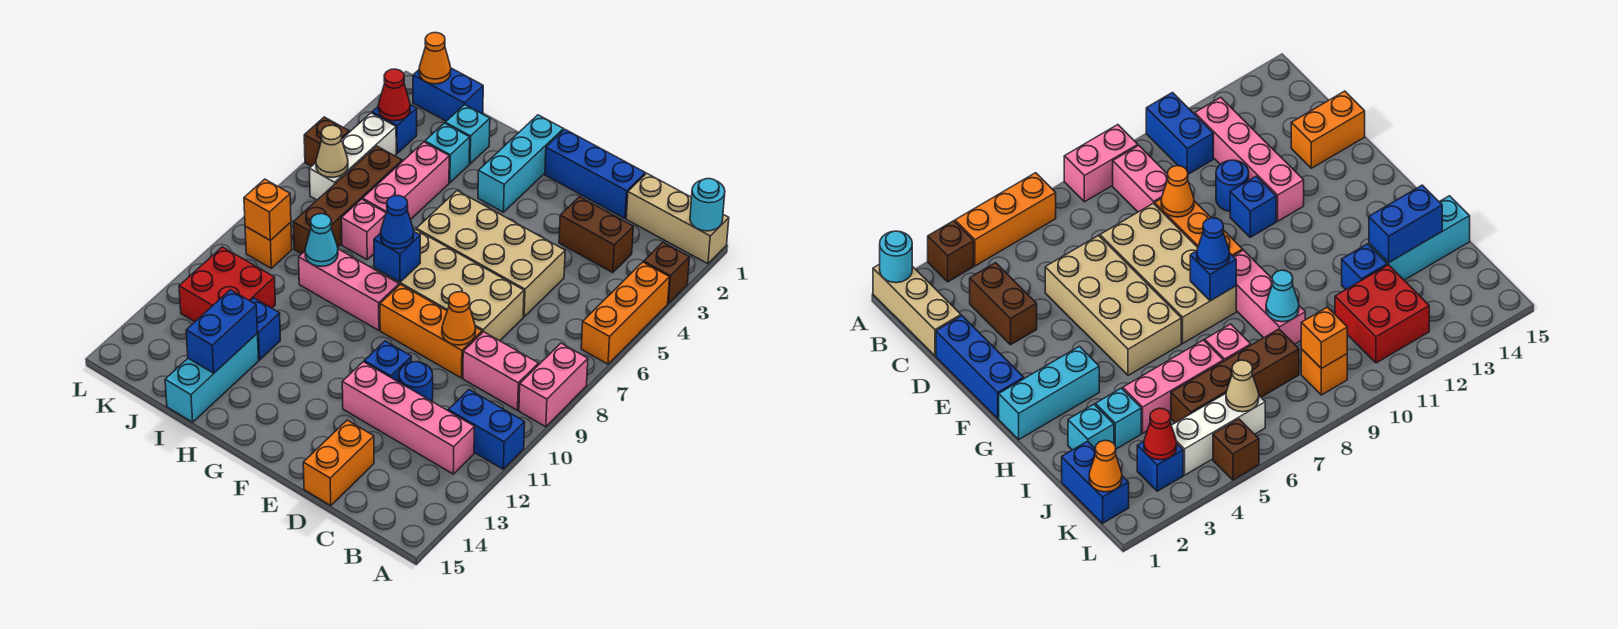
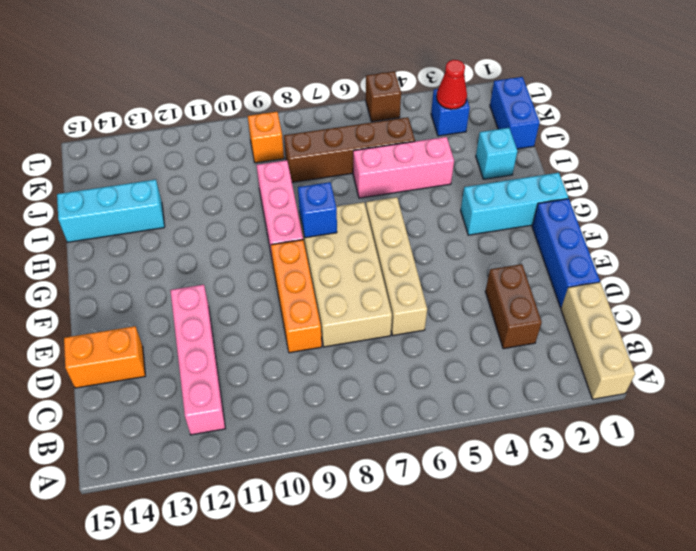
tan 1x4 brick [366,197,427,335] -> tan 2x4 brick [416,191,565,317]
none -> brown 1x1 brick [644,242,689,303]
none -> orange 1x3 brick [581,262,670,364]
none -> pink 1x2 brick [519,343,588,427]
none -> blue 1x2 brick [448,390,525,469]

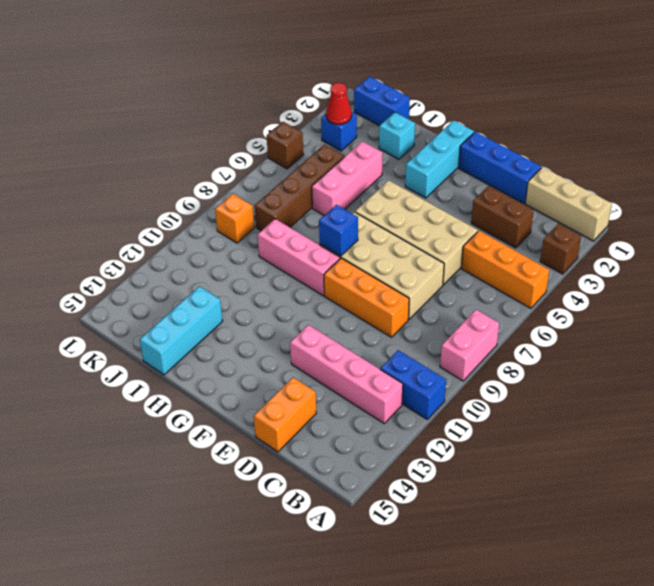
orange 1x3 brick [461,231,549,308] -> orange 1x3 brick turned to [581,262,670,364]
none -> pink 1x2 brick [463,332,539,410]
none -> blue 1x1 round brick [399,362,433,401]
none -> blue 1x1 brick [364,341,411,382]
none -> cyan 1x1 brick [425,123,470,183]

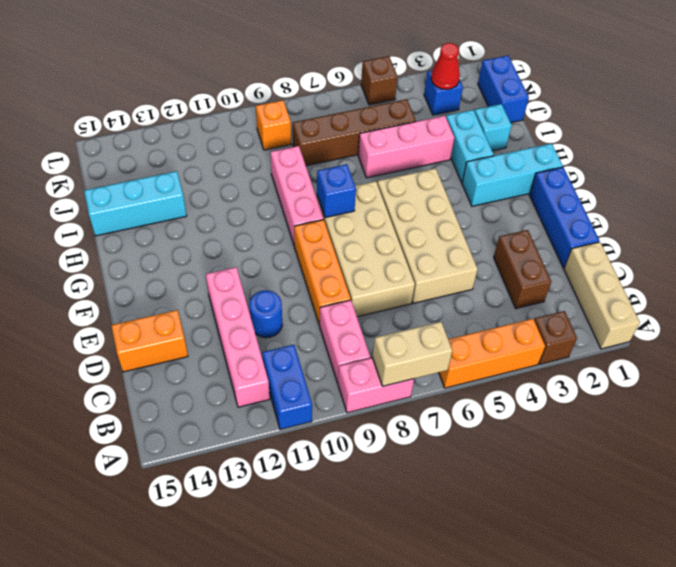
tan 1x2 brick [372,322,452,386] -> none
cyan 1x2 brick [446,110,494,182] -> cyan 1x1 brick [425,123,470,183]
none -> blue 1x1 brick [364,341,411,382]
none -> pink 1x1 brick [341,199,386,259]
none -> blue 1x1 brick [251,298,280,360]
none -> red 2x2 brick [179,247,275,322]

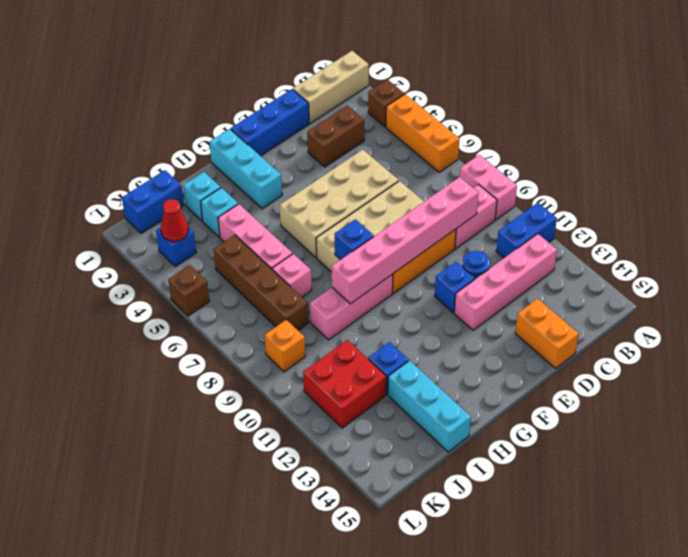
pink 1x6 brick [332,177,478,304] -> orange 1x1 cone [442,292,476,345]
none -> white 1x3 brick [309,113,396,200]
none -> cyan 1x1 round brick [690,178,725,231]
none -> cyan 1x1 cone [305,214,338,266]
none -> blue 1x2 brick [186,290,257,373]

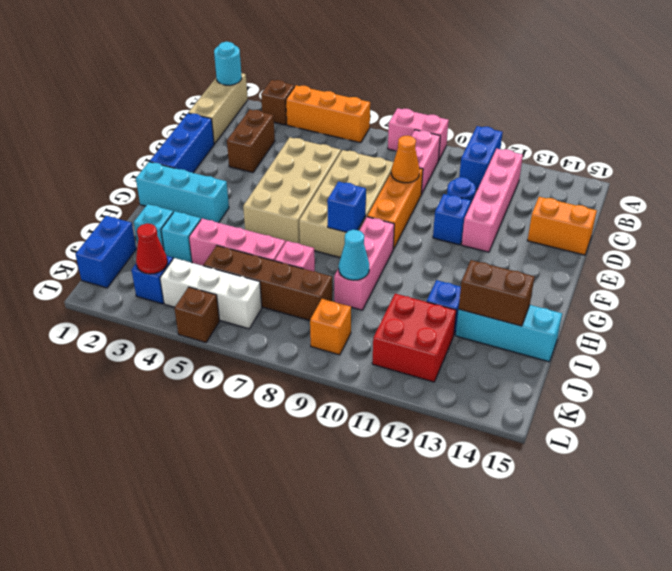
brown 1x2 brick [459,260,534,326] -> blue 1x2 brick [186,290,257,373]
none -> orange 1x1 cone [419,33,451,84]
none -> tan 1x1 cone [316,125,348,177]
none -> orange 1x1 brick [244,179,291,240]
none -> blue 1x1 cone [381,195,414,249]

